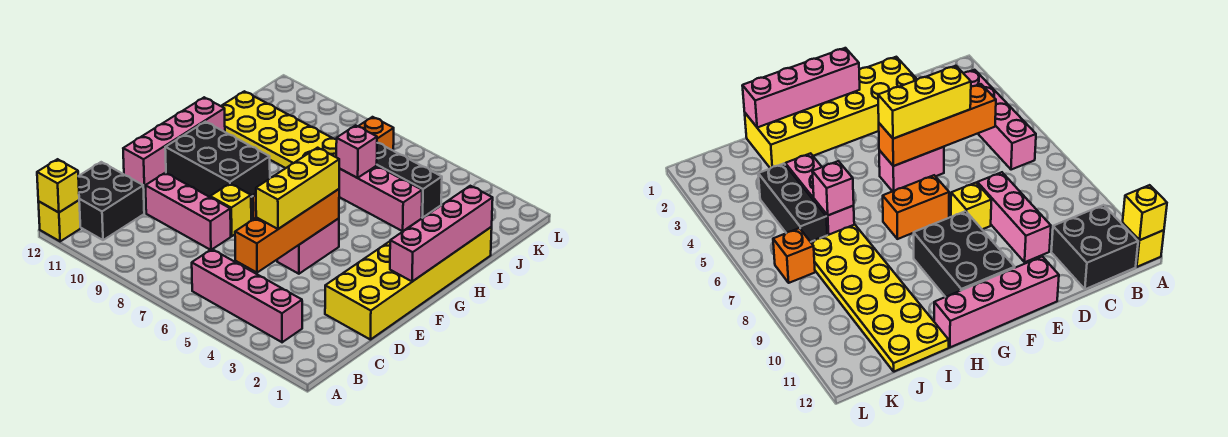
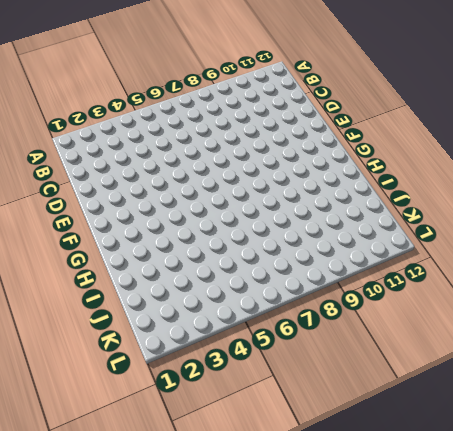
none -> yellow 1x1 brick [38,200,81,241]
none -> pink 1x4 brick [192,249,302,342]
none -> black 2x2 brick [78,162,144,240]

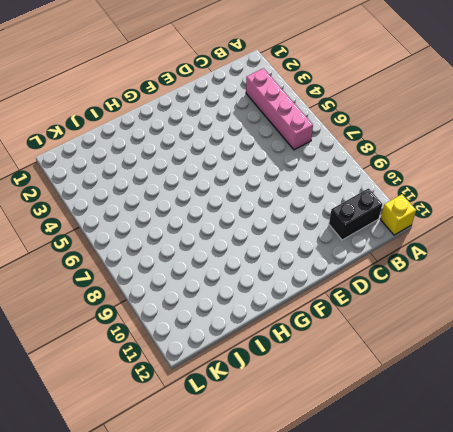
black 1x2 brick [329,188,382,240] -> black 2x2 brick [78,162,144,240]
none -> yellow 2x6 brick [325,227,492,340]
none -> pink 1x3 brick [145,173,231,250]
none -> pink 1x2 brick [277,218,339,274]

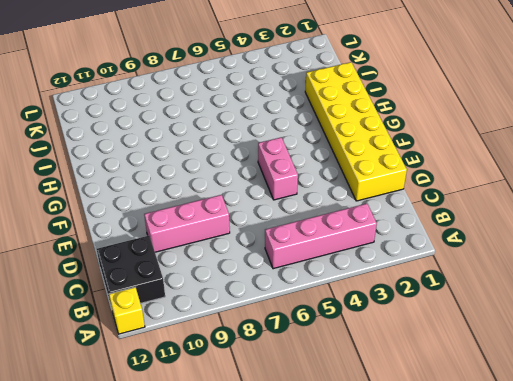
none -> yellow 1x1 brick [210,184,251,236]
none -> pink 1x4 brick [123,97,225,188]
none -> orange 1x2 brick [883,175,949,239]

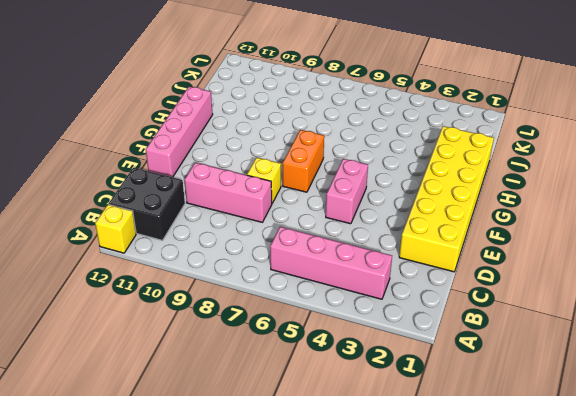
none -> black 2x3 brick [165,122,270,197]
none -> pink 1x3 brick [339,166,422,231]
none -> yellow 2x6 plate [221,91,337,168]

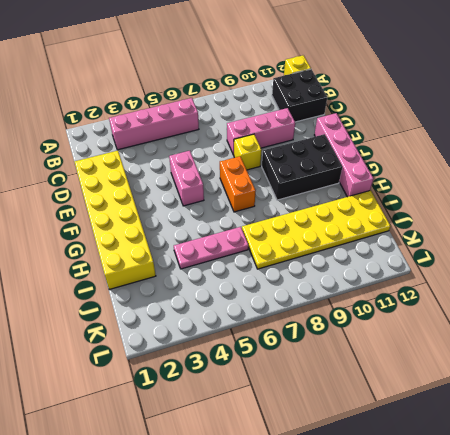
pink 1x3 plate [174,227,248,269] -> pink 1x3 brick [339,166,422,231]
none -> black 1x3 brick [377,143,442,218]
none -> orange 1x1 brick [358,117,394,150]
none -> yellow 1x1 brick [37,159,79,213]

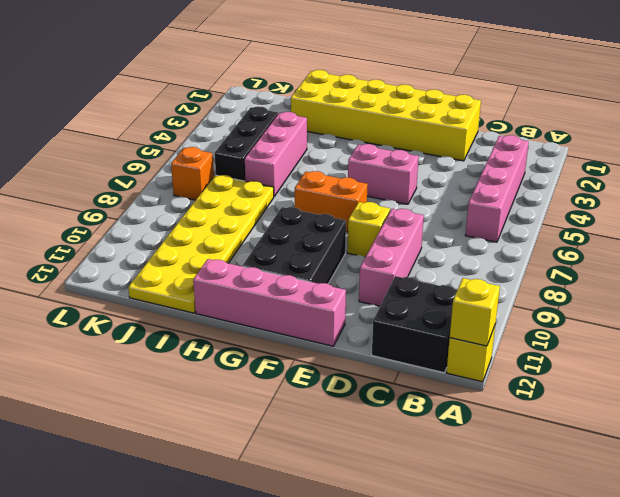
none -> orange 1x4 brick [235,189,339,273]
none -> pink 1x4 brick [390,186,493,282]
none -> pink 1x1 brick [336,125,377,178]

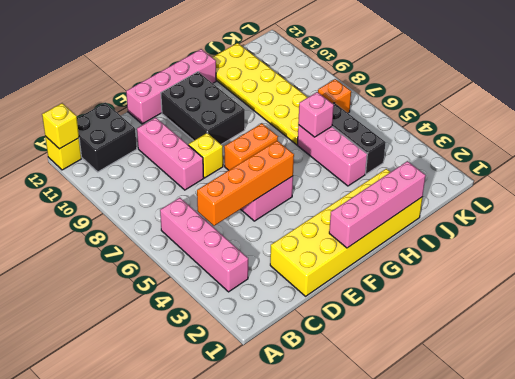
none -> yellow 1x3 brick [256,148,340,229]

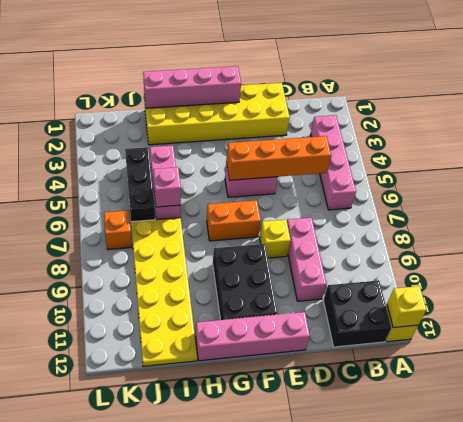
none -> yellow 1x3 brick [256,148,340,229]

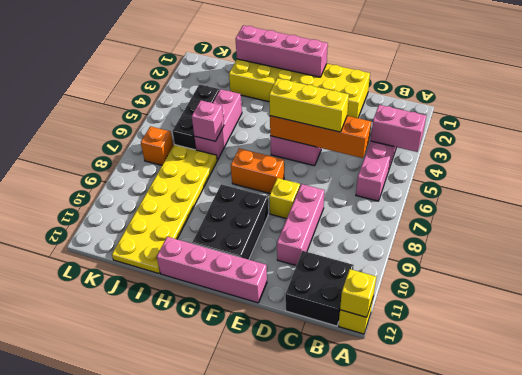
pink 1x2 brick [371,105,426,152] -> none

